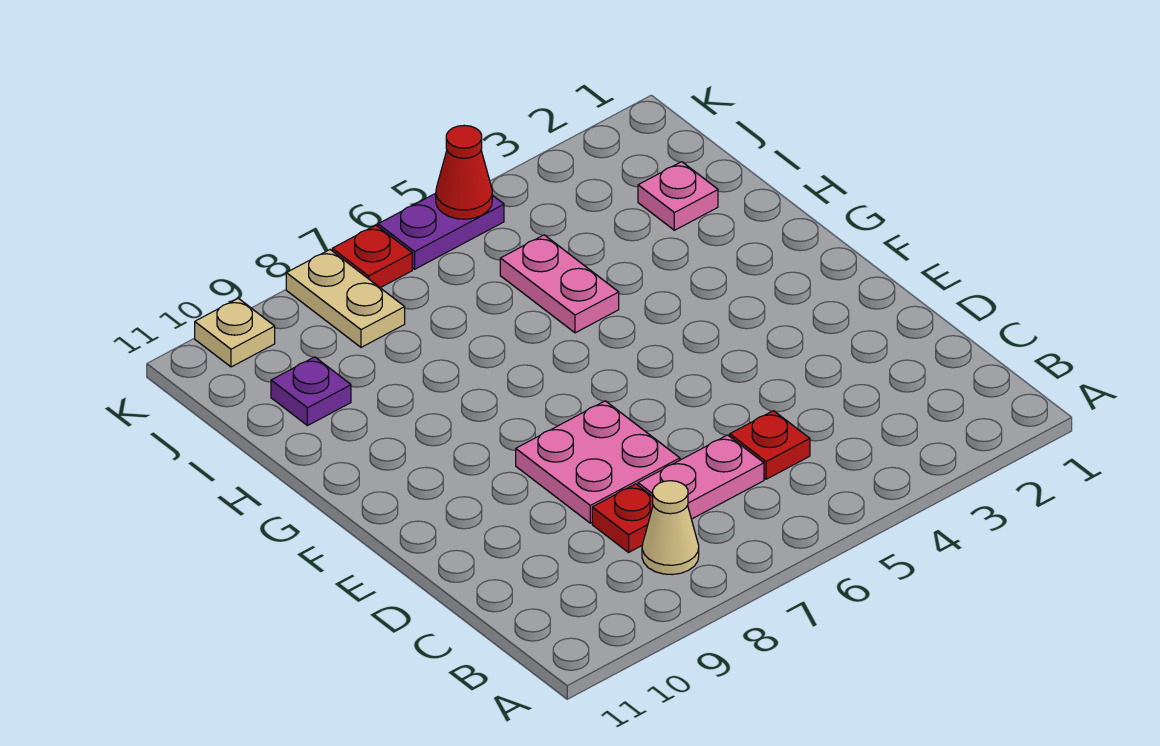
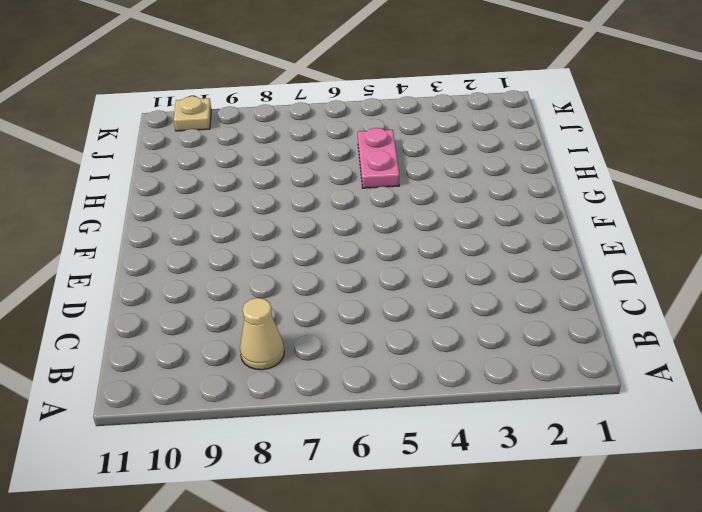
none -> red 1x1 plate [730,411,810,479]
none -> pink 1x2 plate [638,435,764,519]
none -> red 1x1 plate [592,484,653,552]

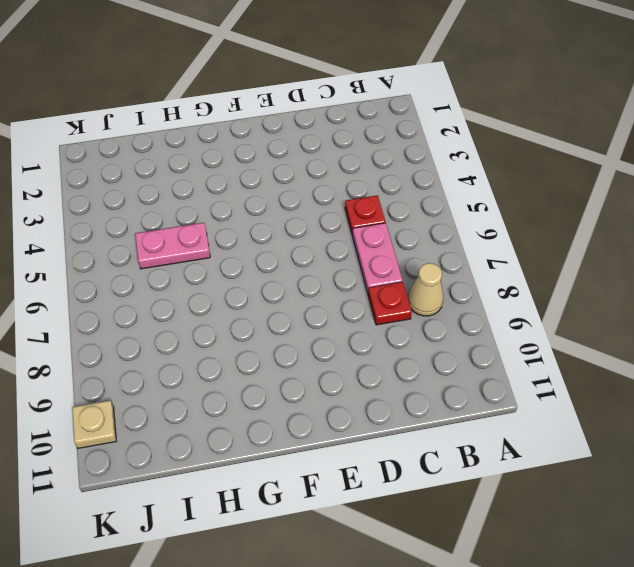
none -> pink 2x2 plate [516,401,680,523]
none -> pink 1x1 plate [638,162,718,230]
none -> purple 1x1 plate [271,357,351,426]

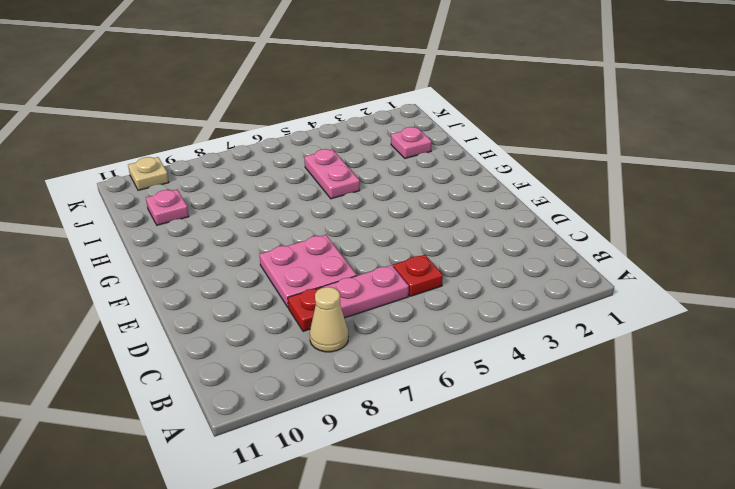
pink 1x1 plate [146,189,189,225] -> purple 1x1 plate [271,357,351,426]
none -> tan 1x2 plate [286,250,405,347]
none -> purple 1x2 plate [378,193,504,269]
none -> red 1x1 plate [332,225,412,288]

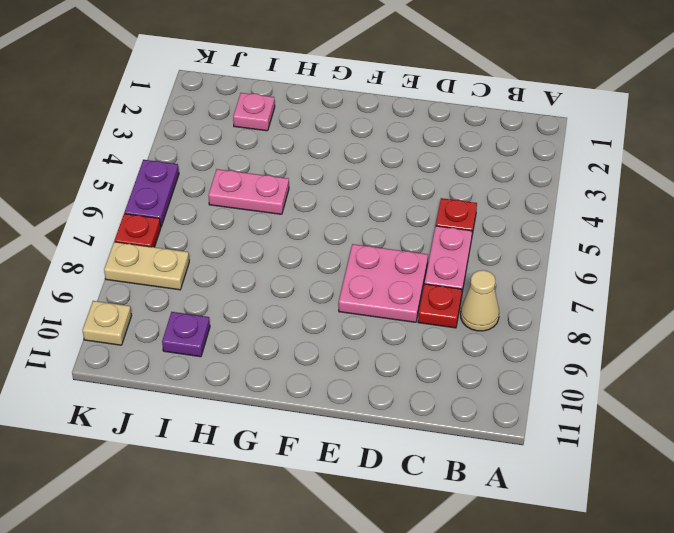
none -> red 1x1 cone [436,125,492,219]

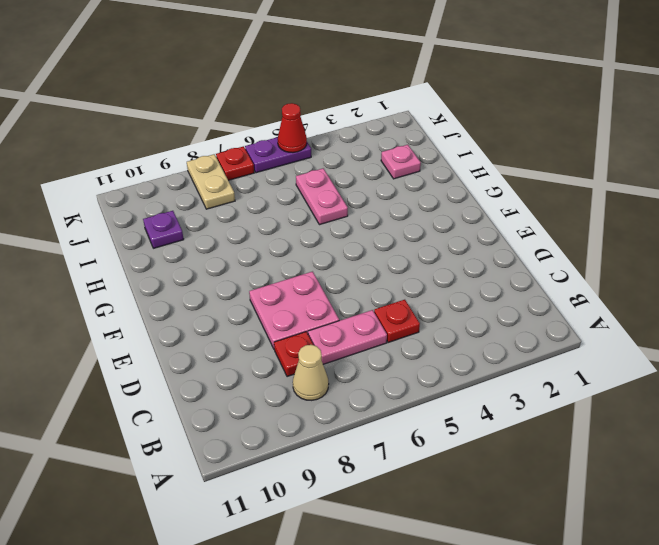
none -> tan 1x1 plate [195,298,275,367]

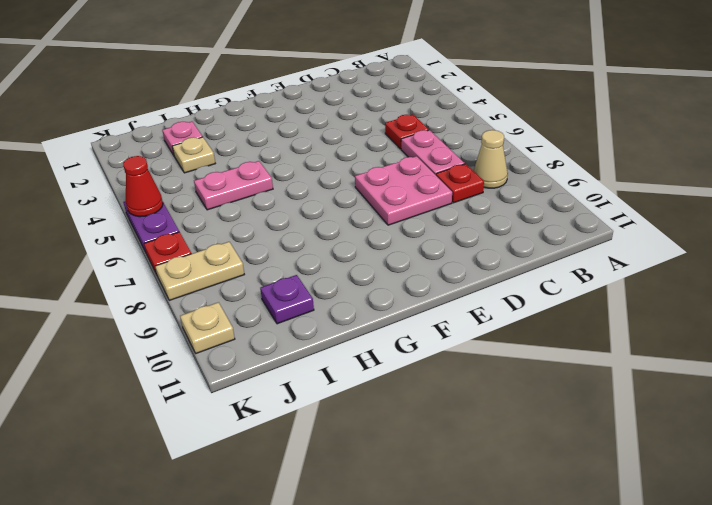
tan 1x1 plate [172,137,215,173] -> none

